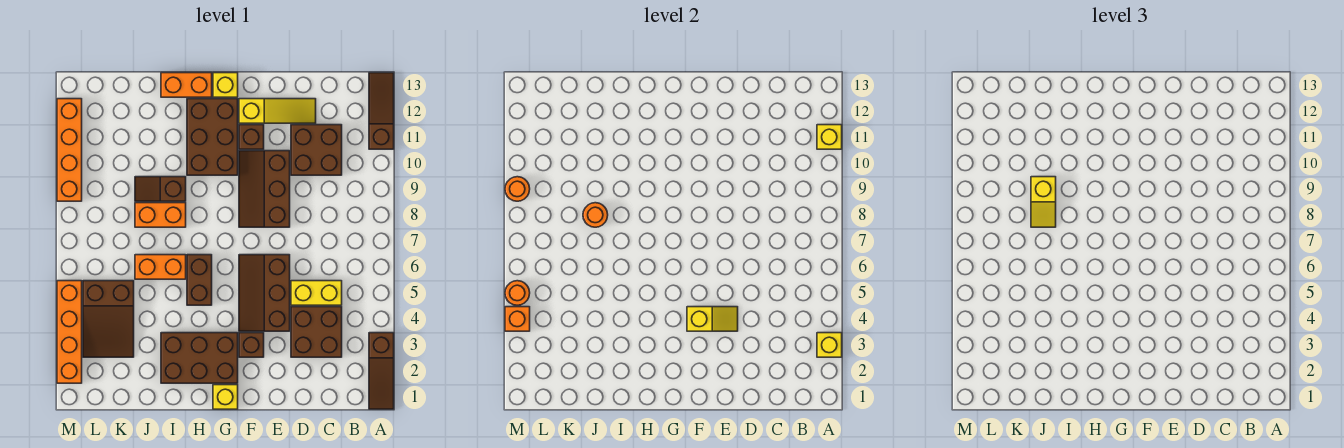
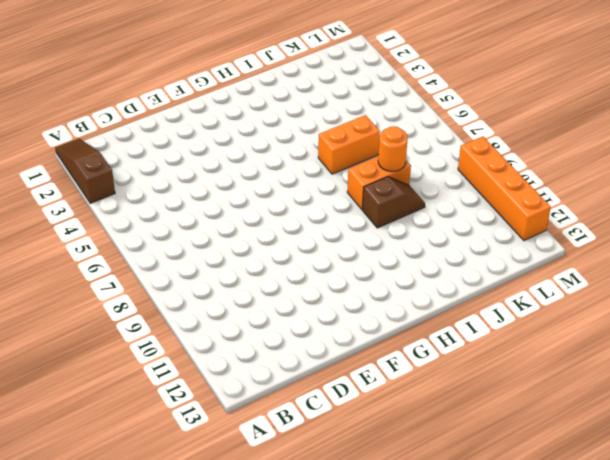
none -> brown 1x3 slope [369,73,394,149]
none -> brown 2x2 brick [291,307,342,357]
none -> yellow 1x2 brick [291,281,342,305]
none -> brown 2x2 brick [291,125,342,175]

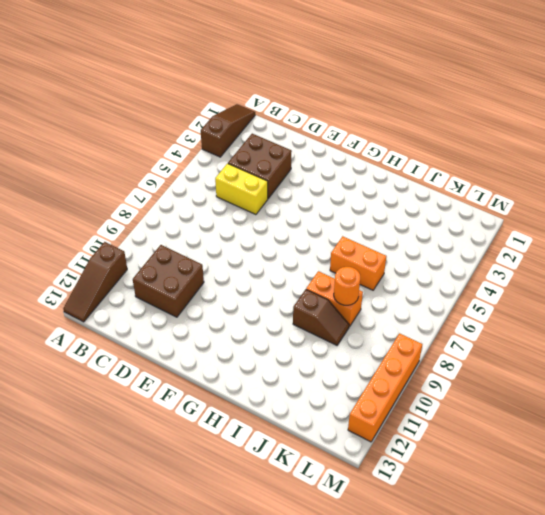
none -> yellow 1x3 slope [239,99,316,123]
none -> brown 2x3 slope [239,255,290,331]
none -> brown 2x3 slope [239,151,290,227]
none -> brown 1x1 brick [239,333,264,357]

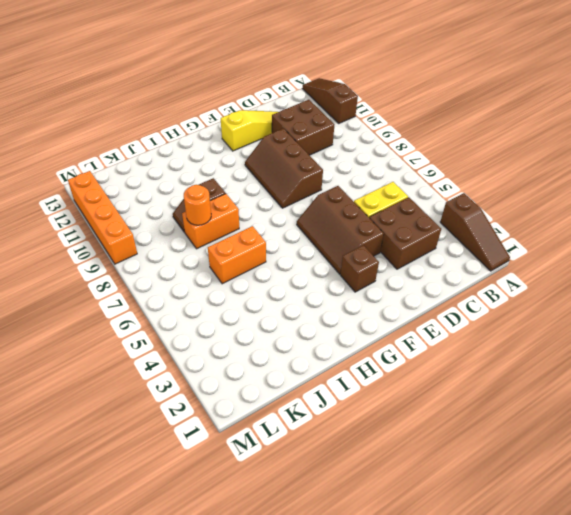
none -> brown 1x1 brick [239,125,264,149]
none -> yellow 1x1 brick [213,385,238,409]
none -> brown 2x3 brick [161,333,238,383]
none -> brown 2x3 brick [187,99,238,175]

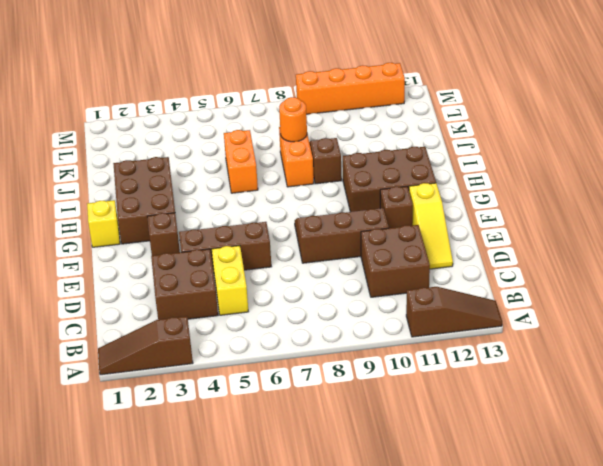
none -> yellow 1x1 brick [213,73,238,97]
none -> brown 1x2 brick [187,255,212,305]
none -> orange 1x2 brick [161,73,212,97]
none -> brown 2x3 slope [83,281,134,357]

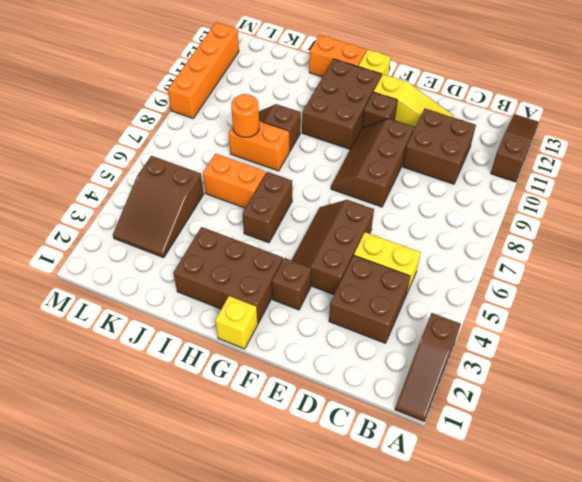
none -> orange 1x4 brick [57,281,82,383]
none -> yellow 1x1 brick [817,333,842,357]
none -> yellow 1x1 brick [817,125,842,149]
none -> yellow 1x2 slope [687,307,738,331]

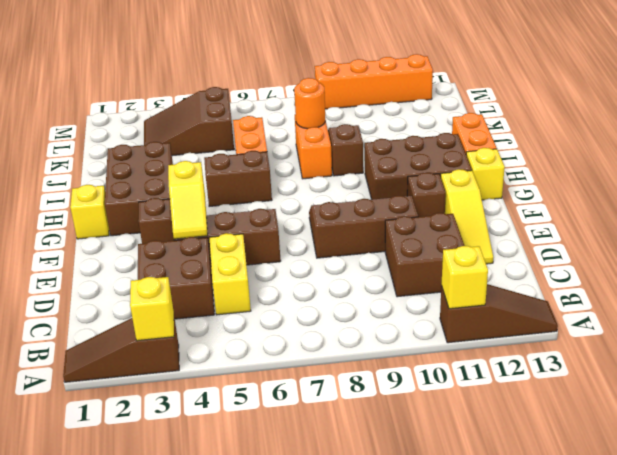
none -> orange 1x4 brick [57,281,82,383]
none -> orange 1x1 brick [505,307,530,331]
none -> orange 1x1 round brick [505,281,530,305]
none -> orange 1x1 round brick [505,177,530,201]

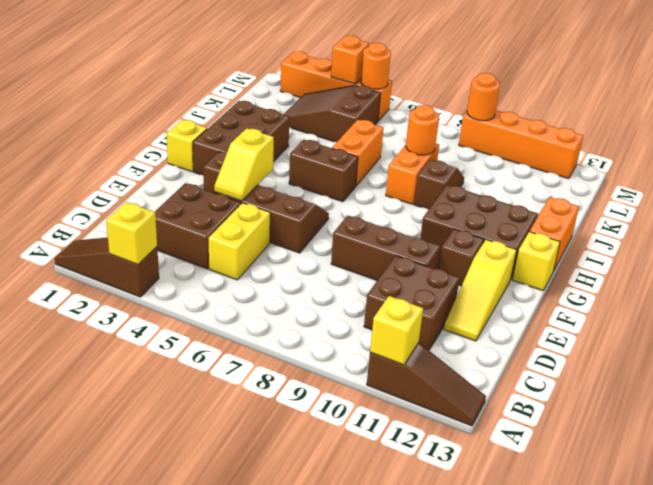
none -> yellow 1x2 slope [1031,177,1056,227]

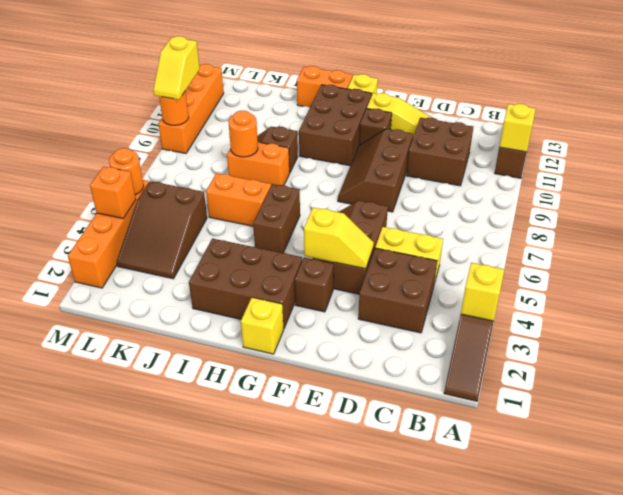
yellow 1x2 slope [153,36,200,100] -> yellow 1x2 slope moved to [1031,177,1056,227]

